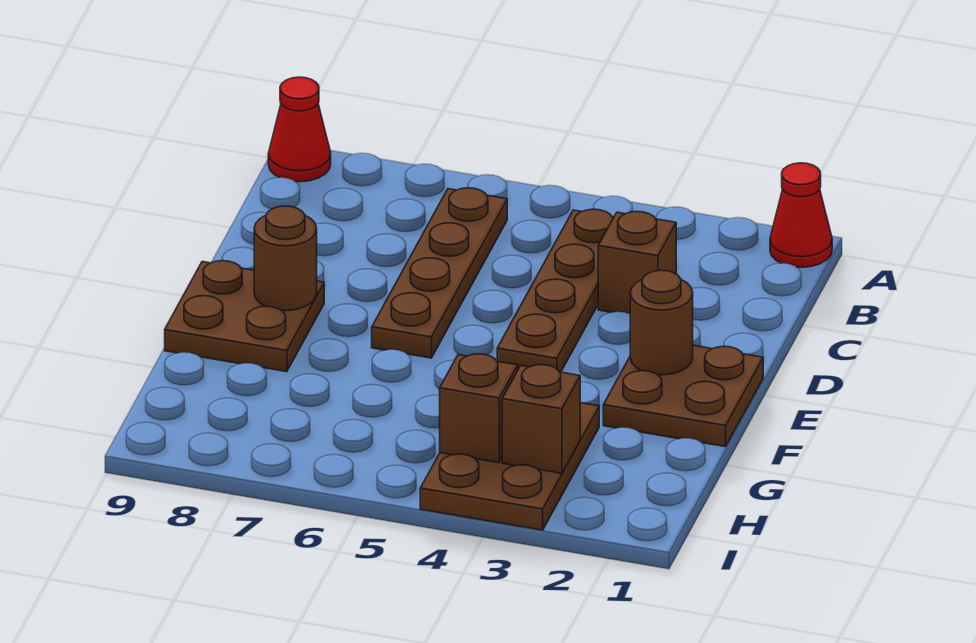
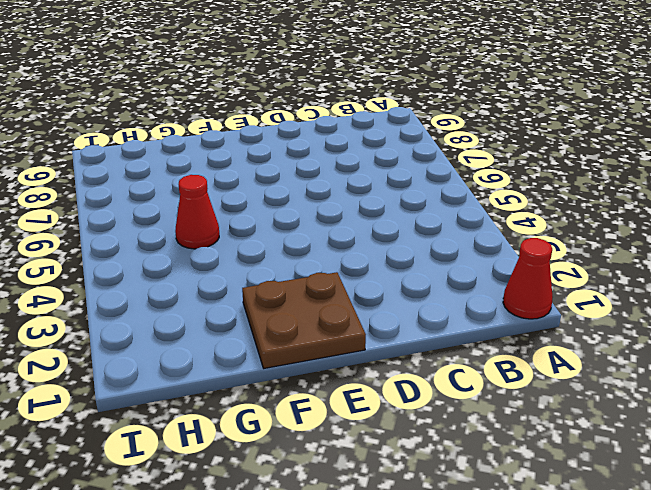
red 1x1 cone [175,175,219,249] -> red 1x1 cone moved to [268,77,331,182]
none -> brown 1x4 plate [497,209,614,372]
none -> brown 1x4 plate [372,188,507,358]
none -> brown 1x1 brick [598,211,676,314]

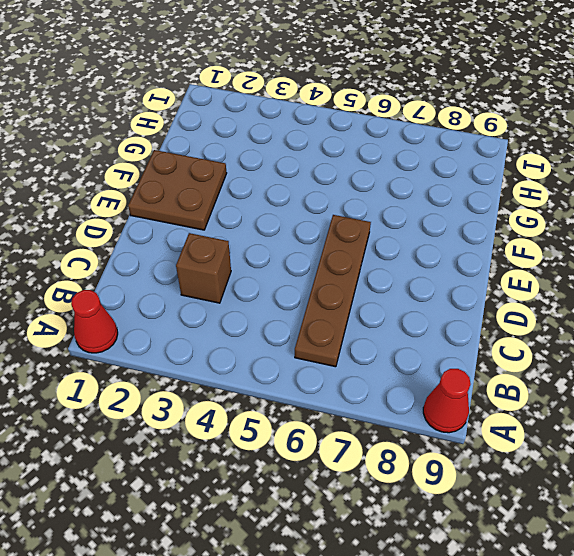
none -> brown 1x4 plate [497,209,614,372]
none -> brown 2x2 plate [165,260,324,372]
none -> brown 2x3 plate [420,403,599,530]

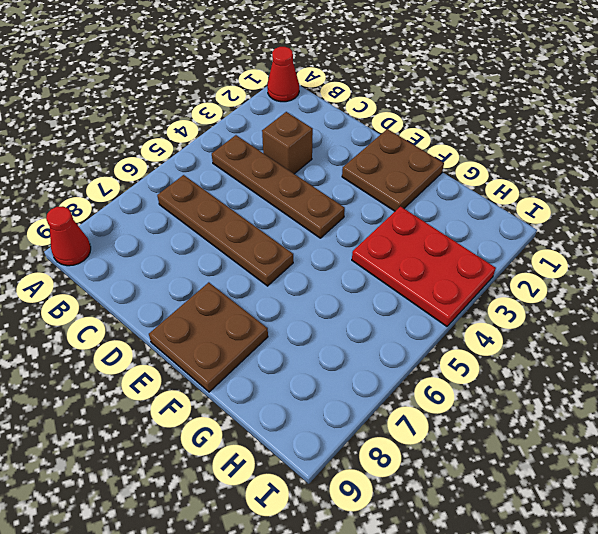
red 2x3 plate [352,207,496,326] -> brown 2x3 plate [420,403,599,530]
none -> brown 1x1 round brick [630,270,693,375]
none -> brown 1x1 round brick [254,206,317,311]
none -> brown 1x1 brick [502,365,580,473]

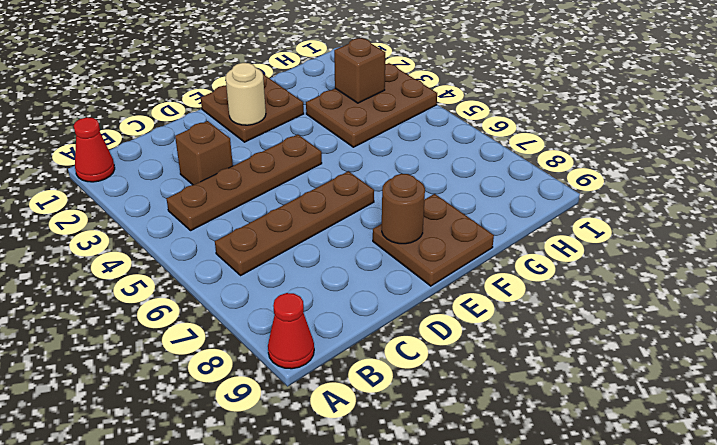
tan 1x1 round brick [226,63,266,125] -> brown 1x1 round brick [630,270,693,375]
none -> brown 1x1 brick [440,354,518,463]

